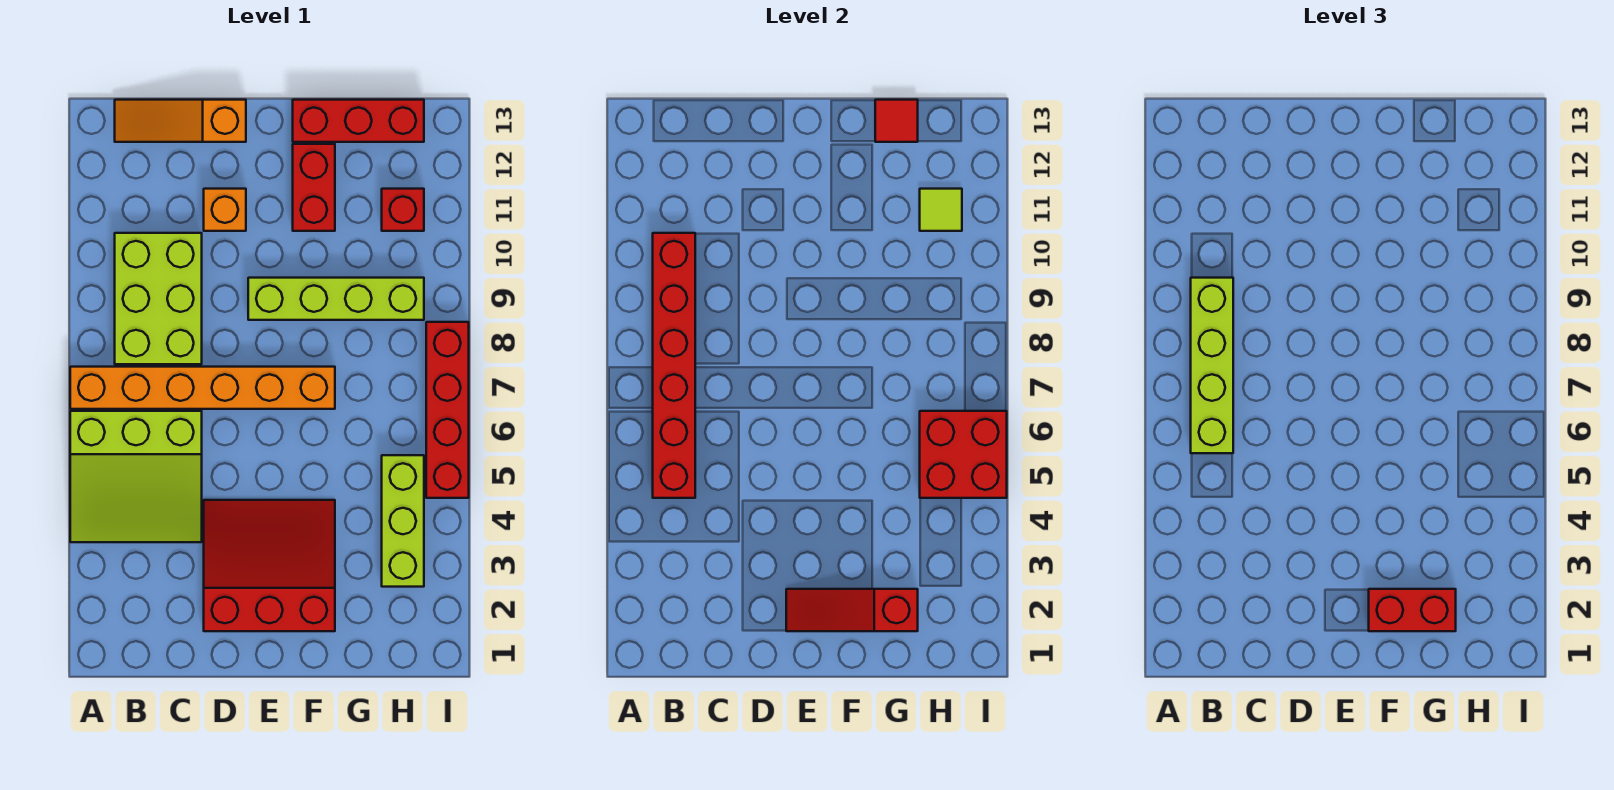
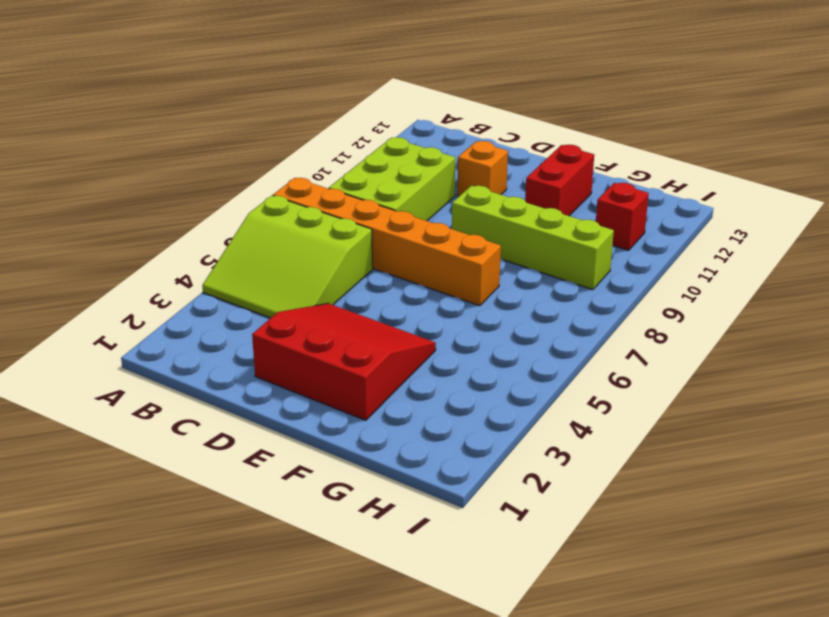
none -> orange 1x3 slope [115,100,246,142]
none -> red 1x3 brick [293,100,424,142]
none -> lime 1x3 brick [382,455,424,587]

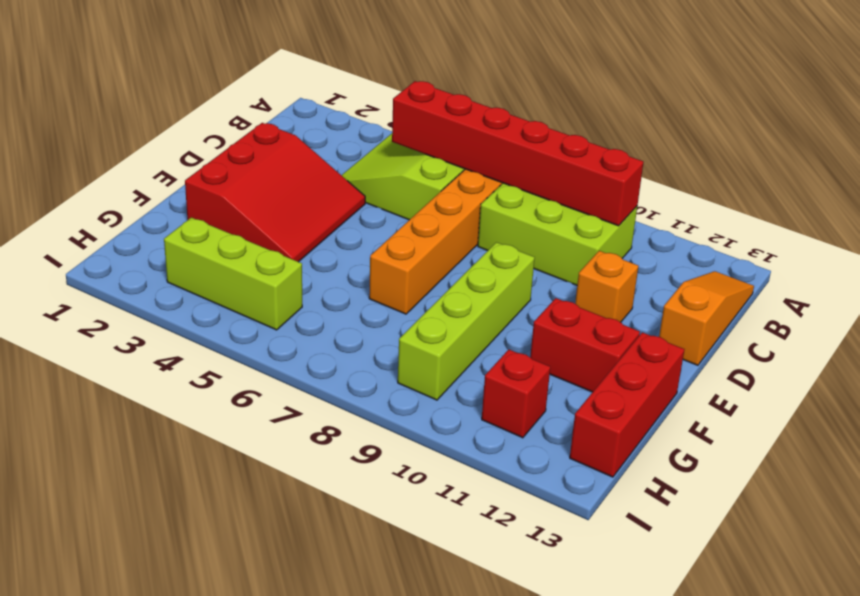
none -> red 1x4 brick [426,322,469,498]
none -> red 1x3 slope [786,589,918,631]
none -> red 1x1 tile [875,100,918,142]

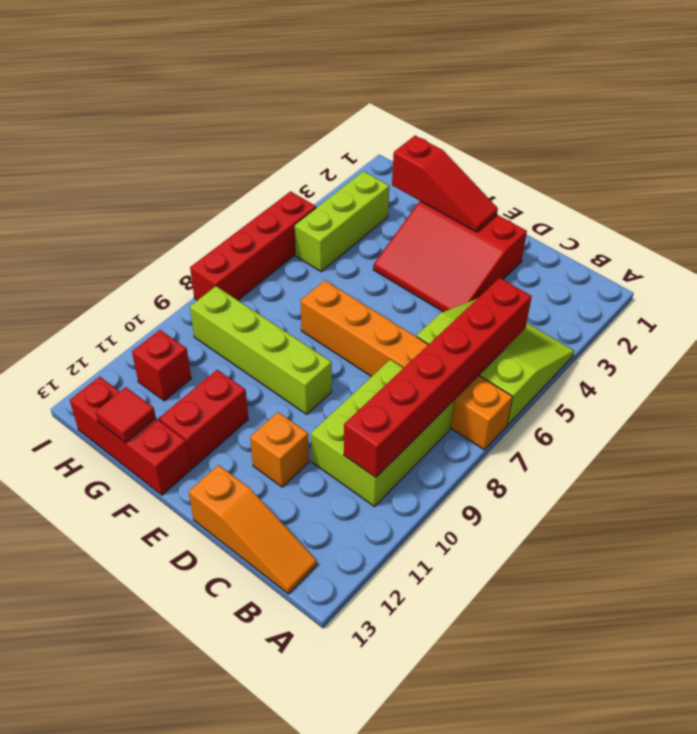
none -> red 2x2 brick [920,411,1007,498]
none -> lime 1x1 tile [920,189,962,231]
none -> lime 1x4 brick [1191,278,1233,453]

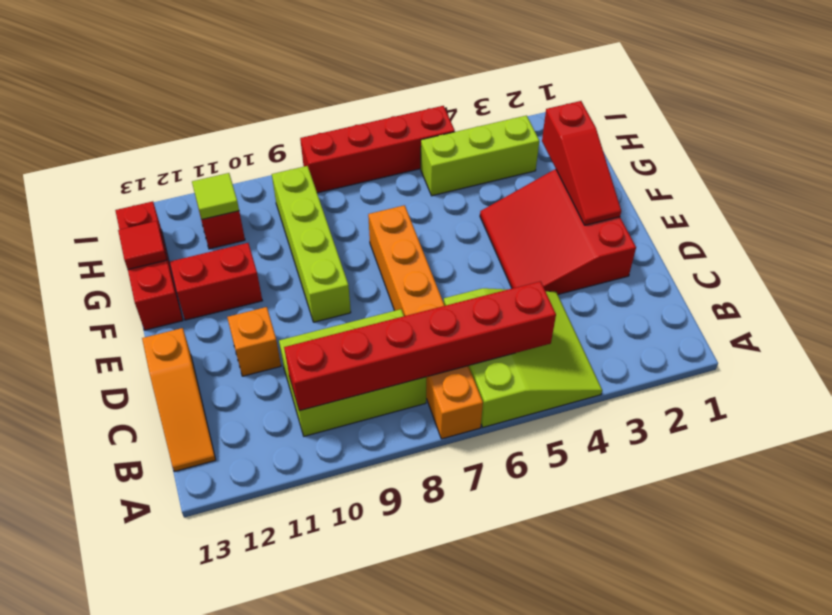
none -> red 2x2 brick [920,411,1007,498]
none -> lime 1x4 brick [1191,278,1233,453]
none -> red 1x2 brick [1369,589,1456,631]

